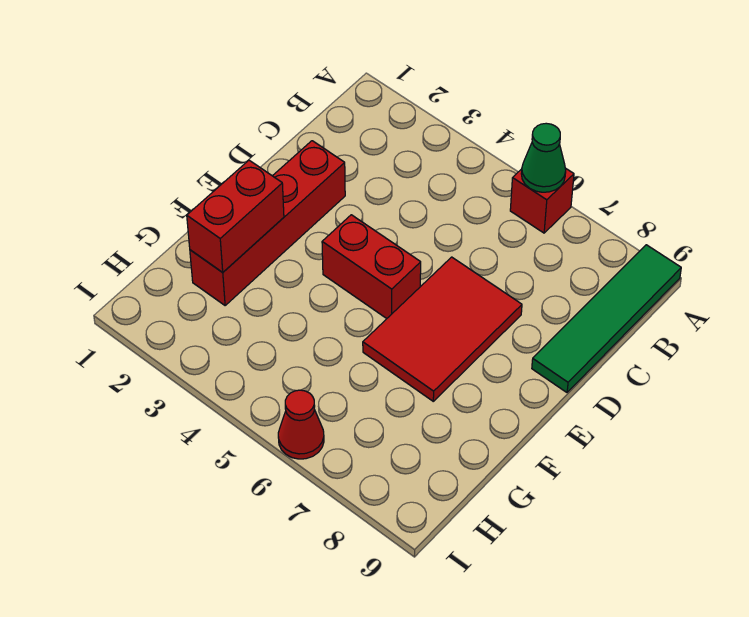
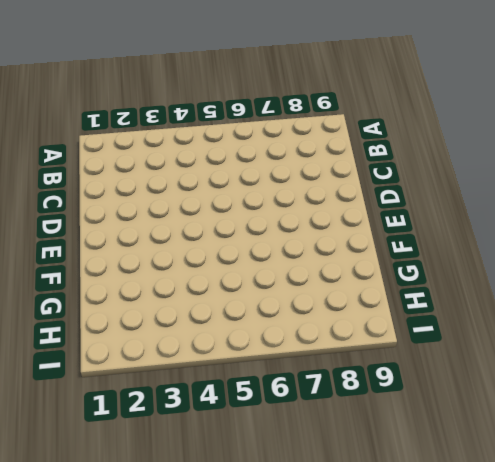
none -> red 1x1 brick [510,168,574,233]
none -> green 1x4 tile [532,245,681,392]

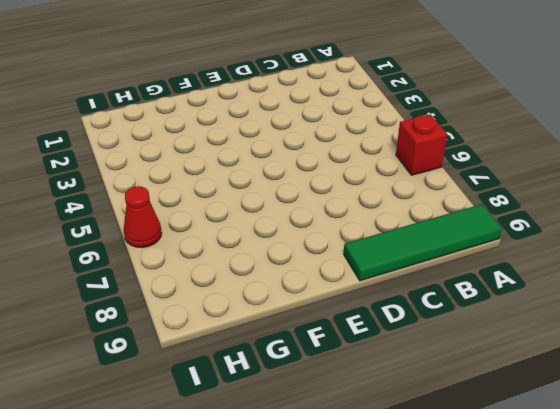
none -> red 1x4 brick [190,141,345,305]
none -> red 2x3 tile [363,257,522,401]

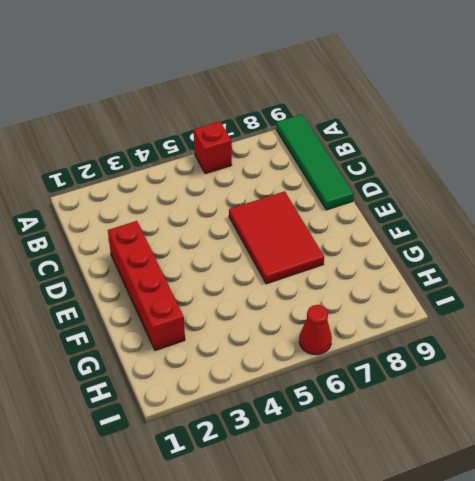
none -> red 1x2 brick [322,215,421,319]
none -> green 1x1 cone [521,123,566,192]

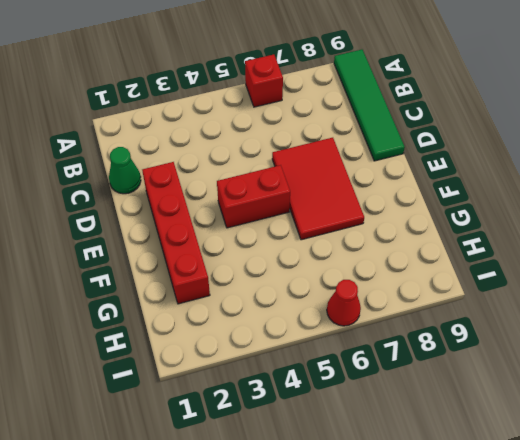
green 1x1 cone [109,147,141,194] -> green 1x1 cone moved to [521,123,566,192]
none -> red 1x2 brick [187,160,284,272]

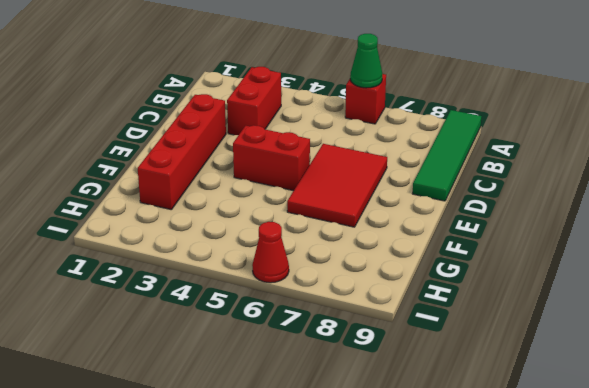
red 1x2 brick [227,67,281,135] -> red 1x2 brick moved to [187,160,284,272]

